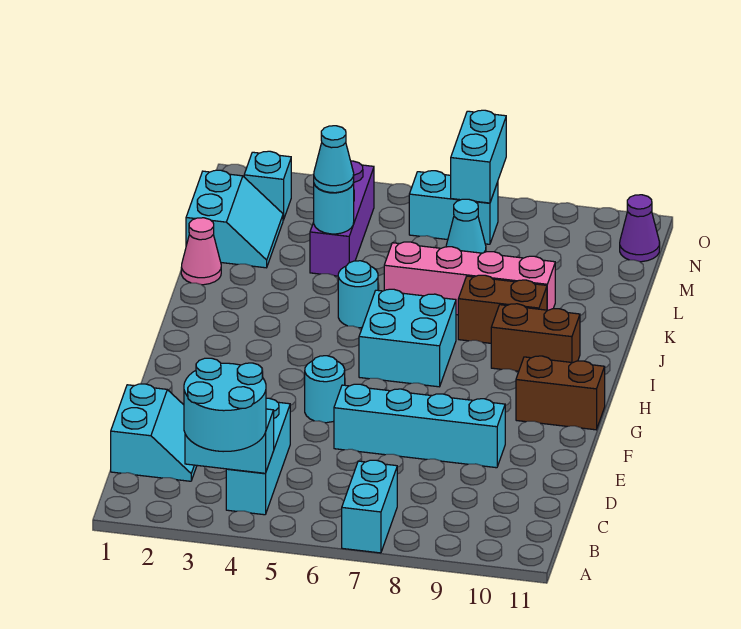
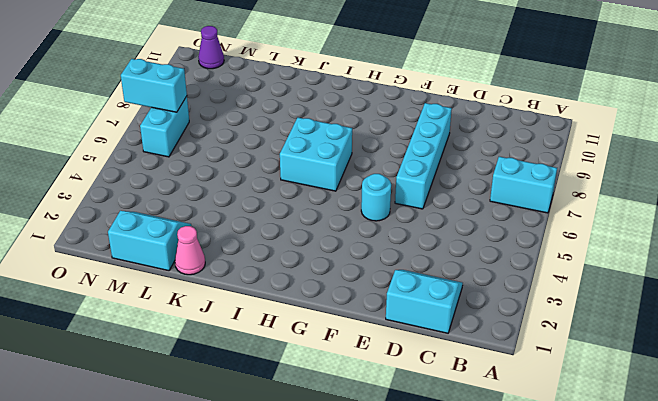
none -> cyan 1x3 brick [226,398,290,515]
none -> brown 1x2 brick [516,356,605,430]
none -> brown 1x2 brick [491,304,580,371]

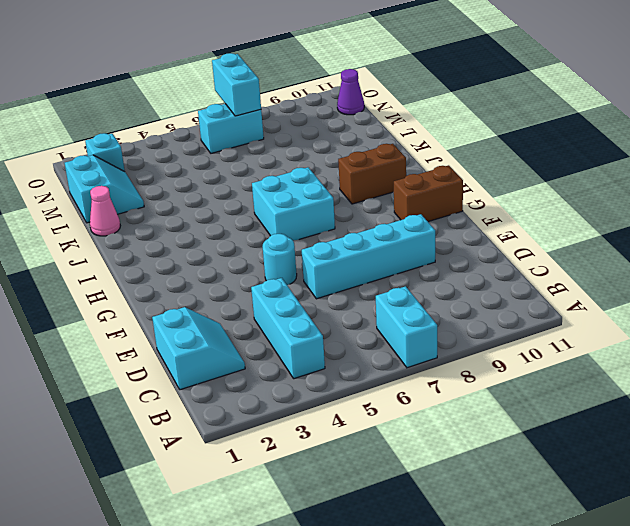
none -> cyan 1x1 round brick [338,261,378,328]
none -> brown 1x2 brick [458,275,547,343]
none -> pink 1x4 brick [384,242,555,315]

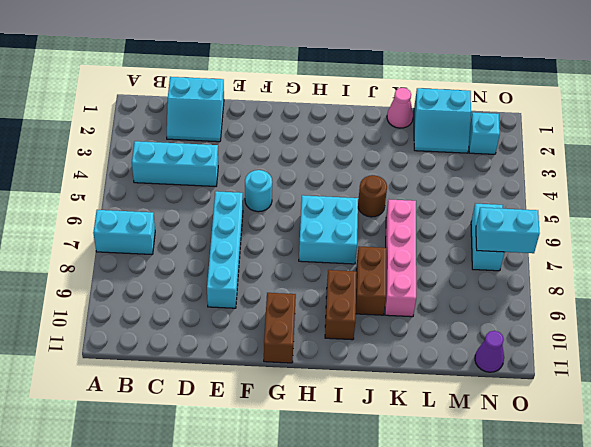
brown 1x1 round brick [358,175,387,217] -> cyan 1x1 round brick [338,261,378,328]
none -> purple 1x3 brick [310,161,374,276]
none -> cyan 1x1 cone [446,199,486,253]
none -> cyan 1x2 brick [185,409,274,473]

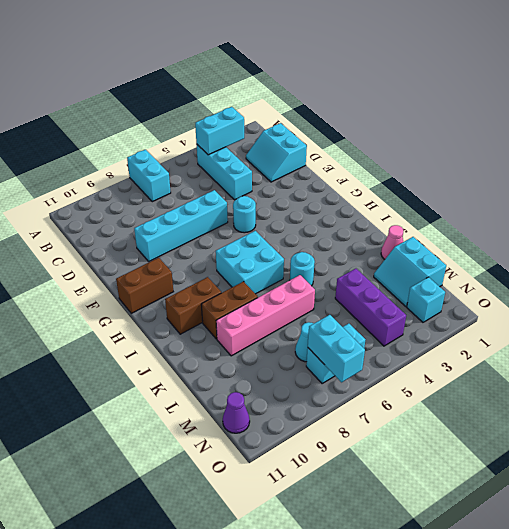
none -> cyan 1x1 round brick [314,182,354,234]
none -> cyan 2x2 round brick [184,358,266,452]
none -> cyan 1x1 cone [314,126,354,193]

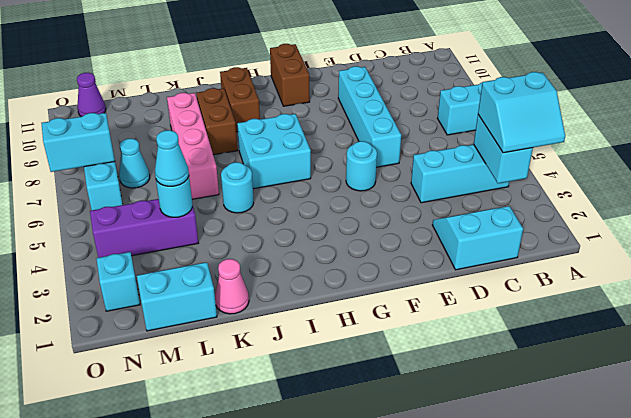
cyan 2x2 slope [478,72,565,153] -> cyan 2x2 round brick [184,358,266,452]

